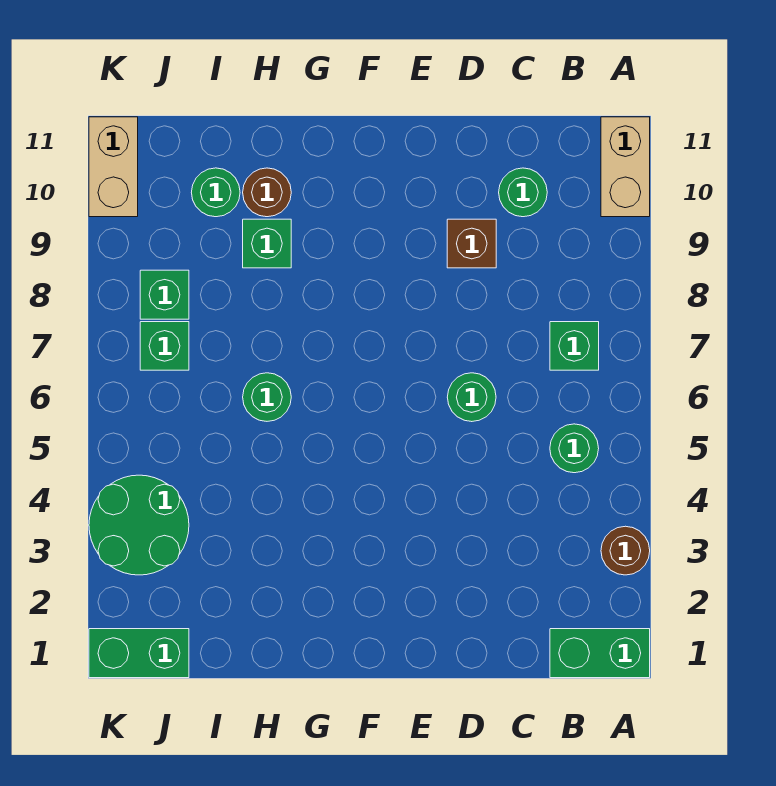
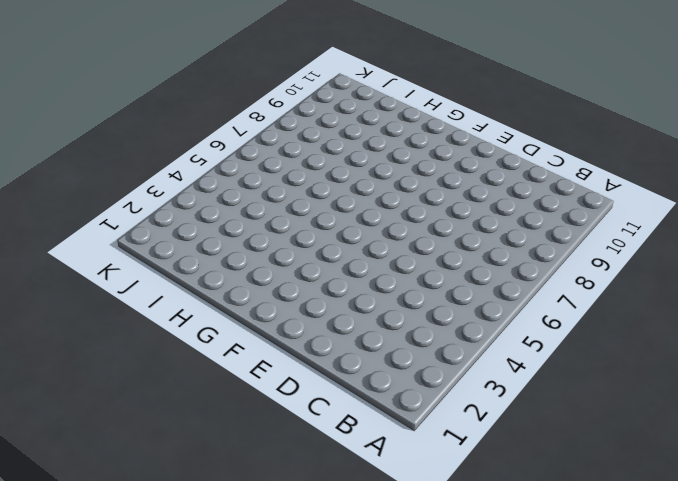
none -> green 1x2 brick [550,629,650,678]
none -> brown 1x1 round brick [601,526,650,575]
none -> tan 1x2 brick [601,117,650,217]

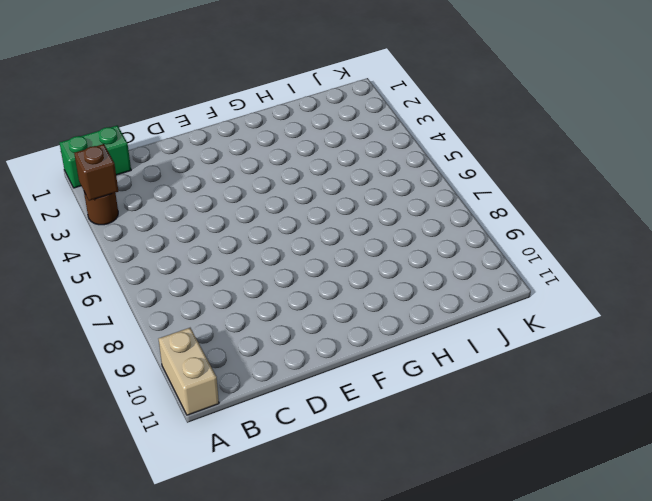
brown 1x1 brick [74,144,118,201] -> brown 1x1 brick moved to [447,219,496,268]
none -> green 1x1 round brick [550,424,599,473]
none -> green 1x1 brick [550,322,599,370]
none -> green 1x1 round brick [499,168,547,217]

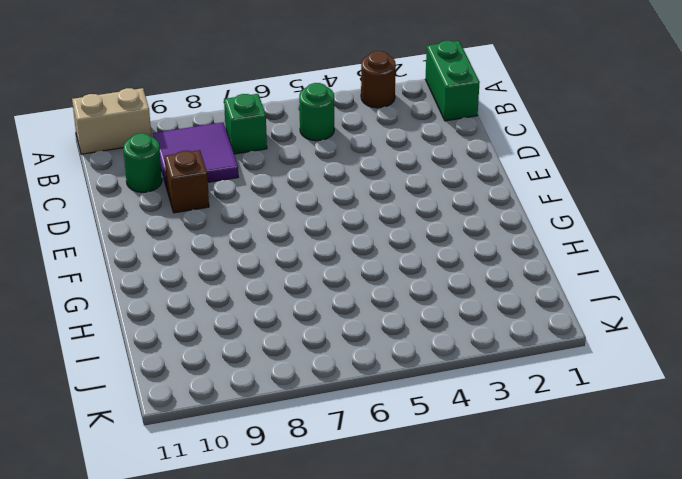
purple 2x2 tile [153,122,238,188] -> none
none -> green 1x1 round brick [447,373,496,422]
none -> green 1x1 round brick [243,373,291,421]
none -> green 1x1 brick [243,219,291,268]

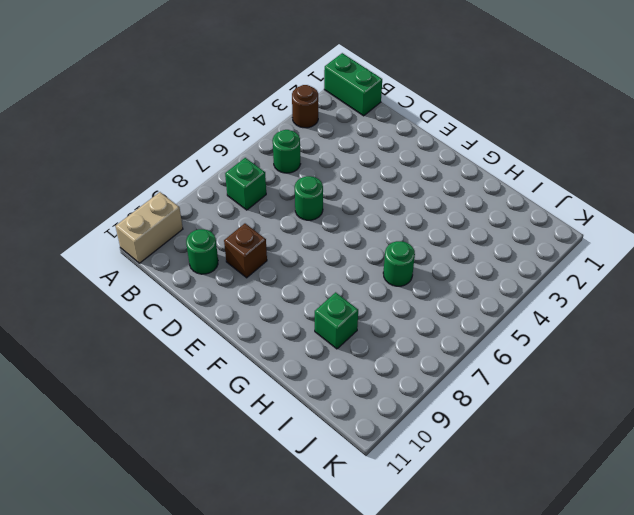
none -> brown 1x1 round brick [243,168,291,217]
none -> green 1x1 round brick [191,168,240,217]
none -> green 1x2 brick [89,629,189,678]

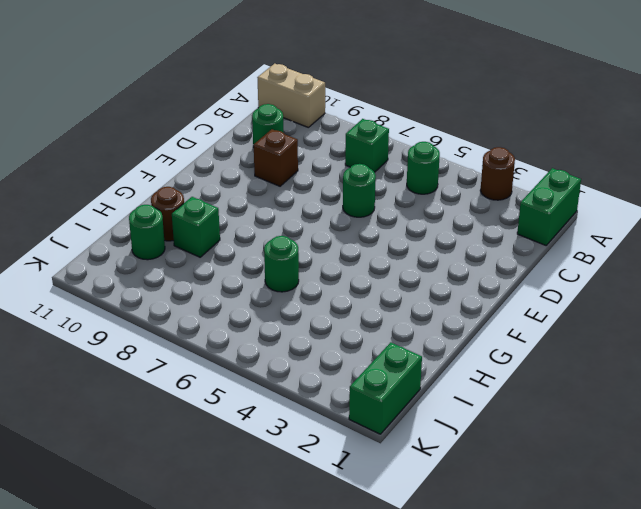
none -> green 2x2 round brick [89,475,189,575]
none -> green 1x1 brick [140,322,189,370]
none -> green 1x1 brick [140,270,189,319]

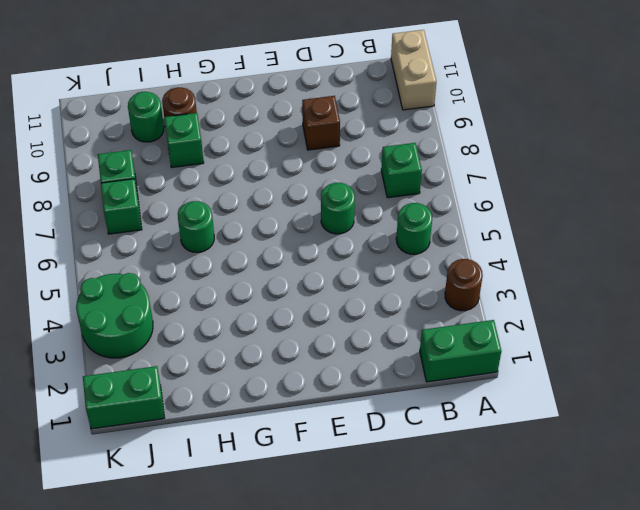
none -> green 1x1 round brick [499,168,547,217]
none -> tan 1x2 brick [89,117,138,217]

